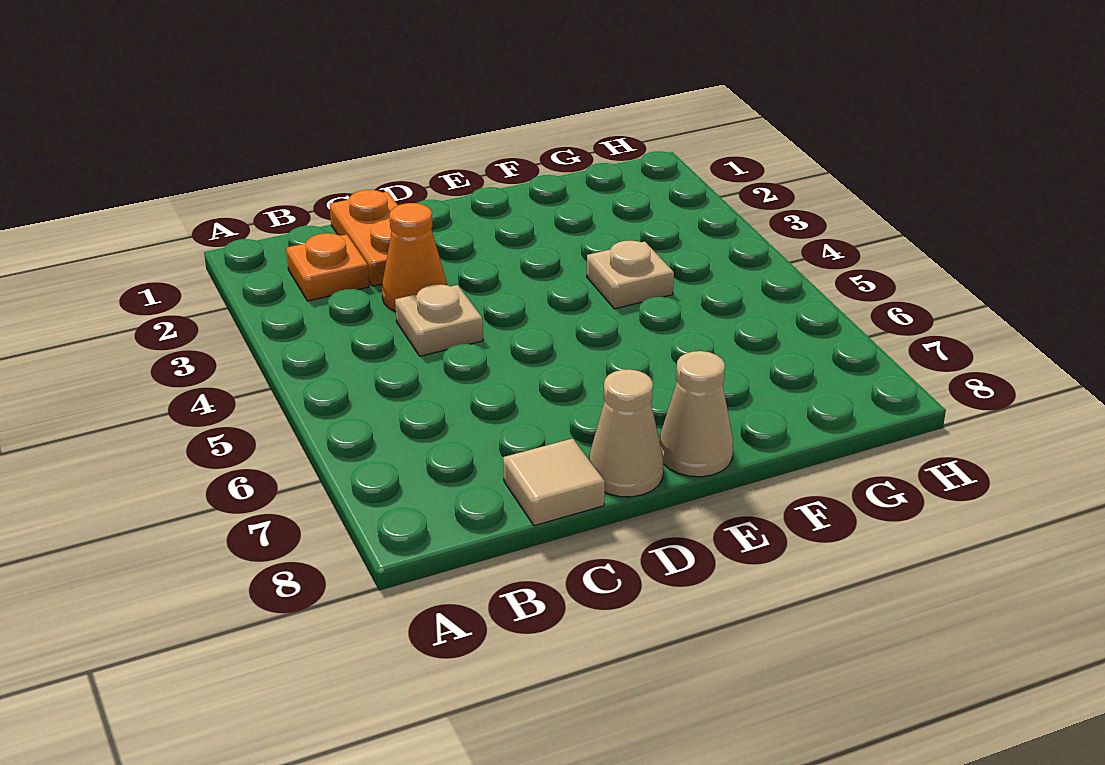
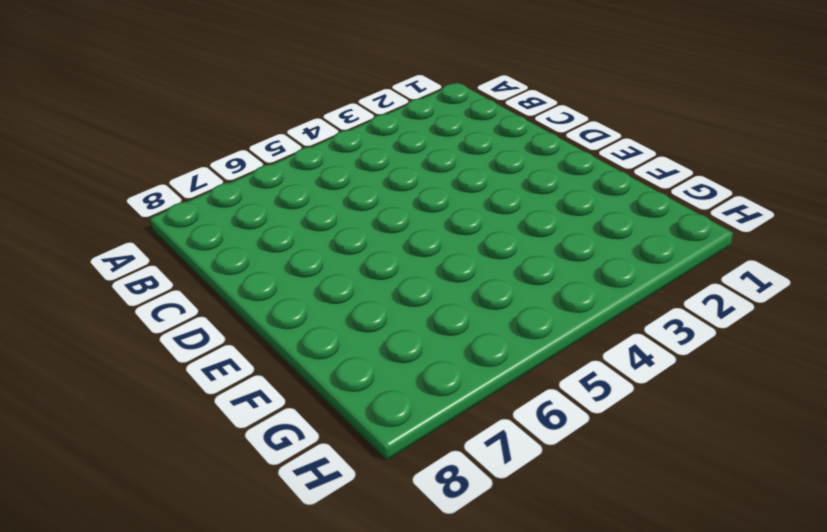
none -> orange 1x1 plate [286,233,369,301]
none -> orange 1x2 plate [330,190,398,286]

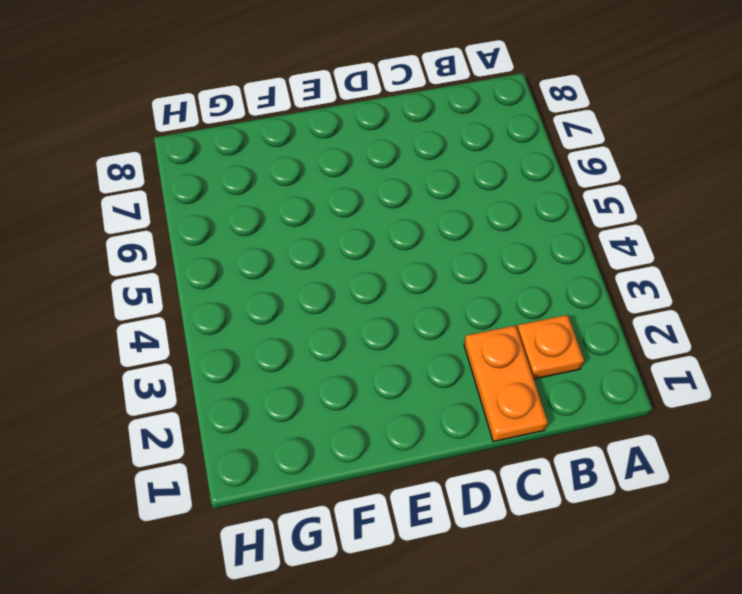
none -> orange 1x1 cone [382,203,447,312]
none -> tan 1x1 plate [395,284,483,356]

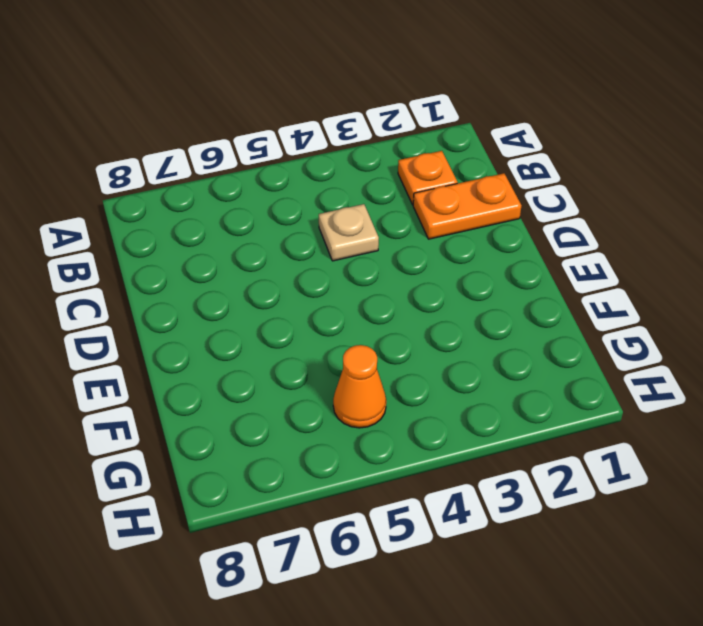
orange 1x1 cone [333,345,386,428] -> orange 1x1 cone moved to [382,203,447,312]
none -> tan 1x1 tile [503,438,605,526]
none -> tan 1x1 cone [589,369,663,497]

